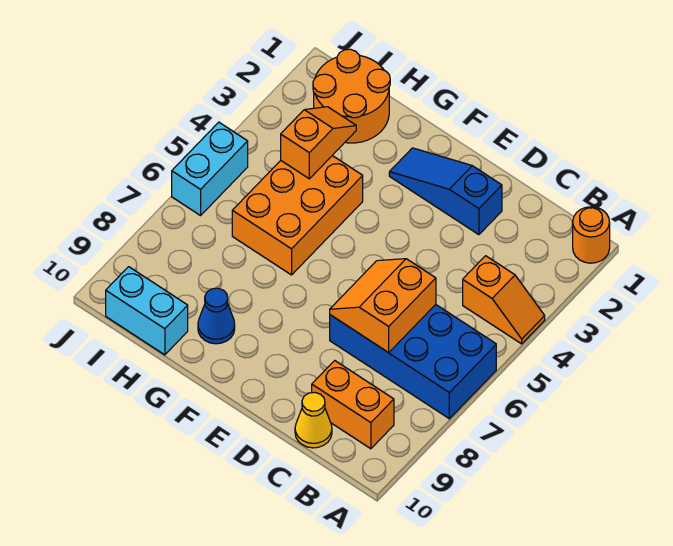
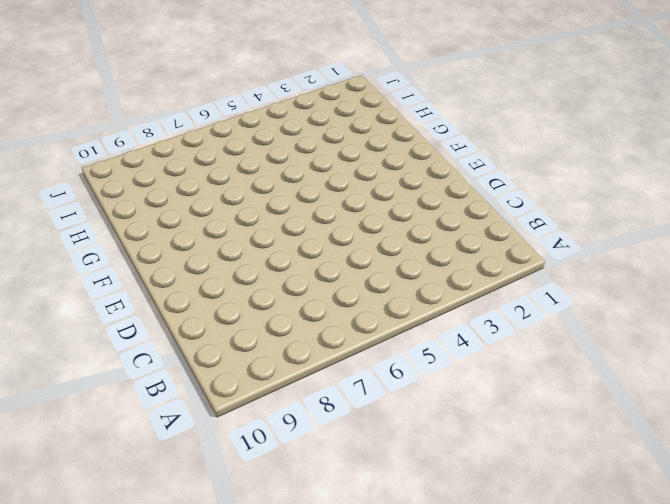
none -> orange 1x1 round brick [573,207,610,263]
none -> orange 1x2 slope [463,256,545,344]
none -> blue 2x4 brick [330,305,496,419]

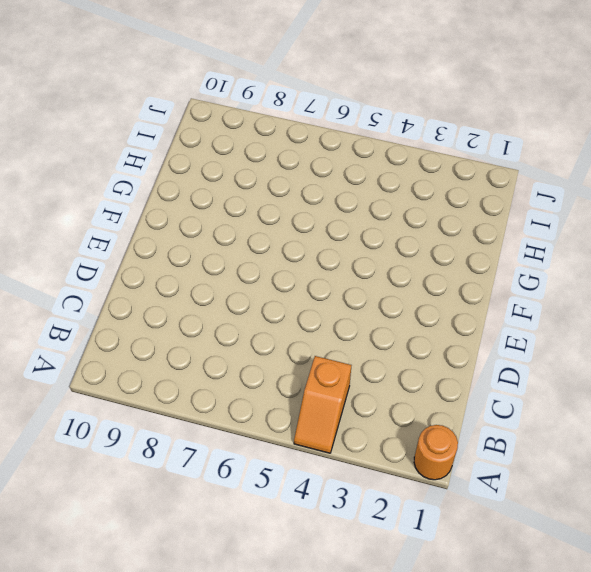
none -> blue 2x4 brick [330,305,496,419]
none -> orange 1x2 brick [312,361,394,449]
none -> yellow 1x1 cone [295,392,332,448]

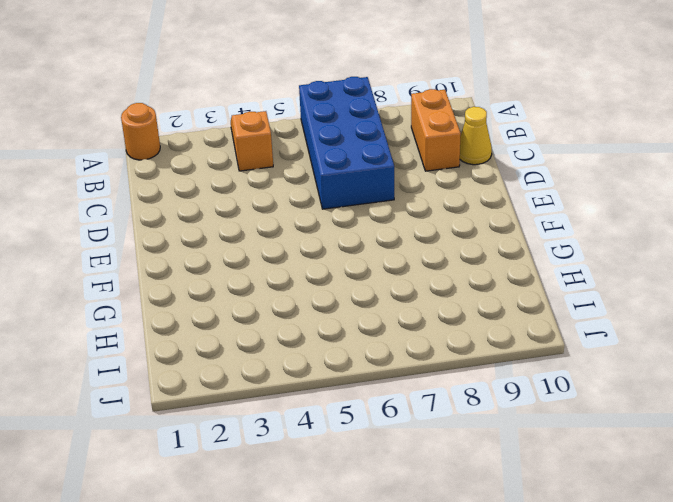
none -> blue 1x3 slope [389,148,502,235]
none -> orange 2x3 brick [232,156,363,275]
none -> blue 1x1 cone [198,288,235,344]

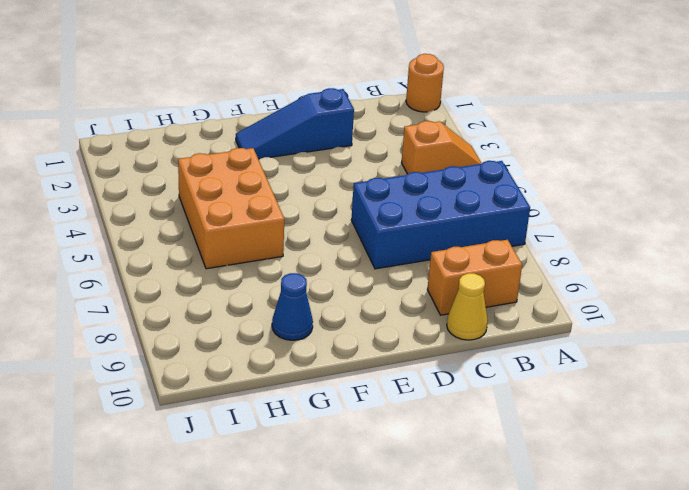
none -> orange 2x2 round brick [313,49,390,143]
none -> cyan 1x2 brick [106,267,188,355]
none -> cyan 1x2 brick [172,122,248,216]

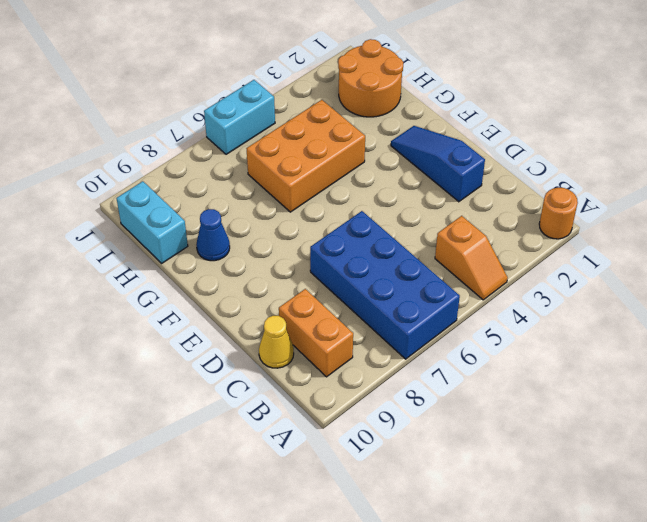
none -> orange 2x2 slope [330,259,436,353]
none -> orange 1x2 slope [281,107,356,179]

